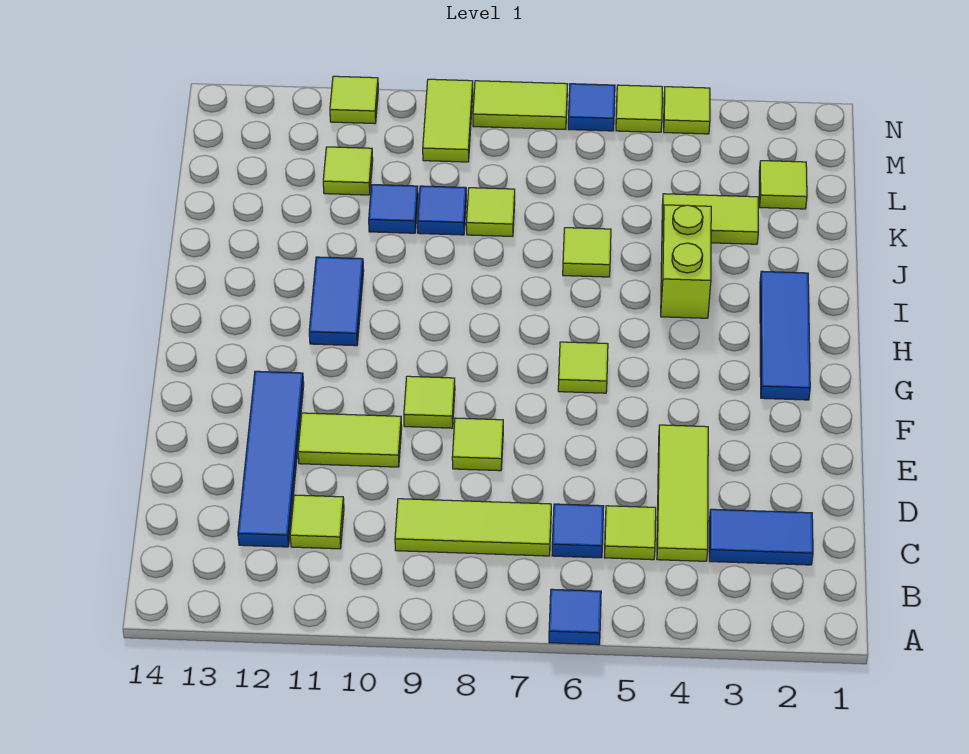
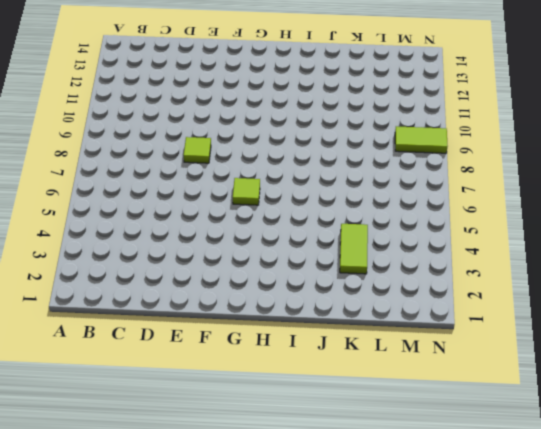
none -> blue 1x1 tile [549,589,601,645]
none -> blue 1x2 tile [709,509,813,565]
none -> lime 1x3 tile [657,425,708,561]

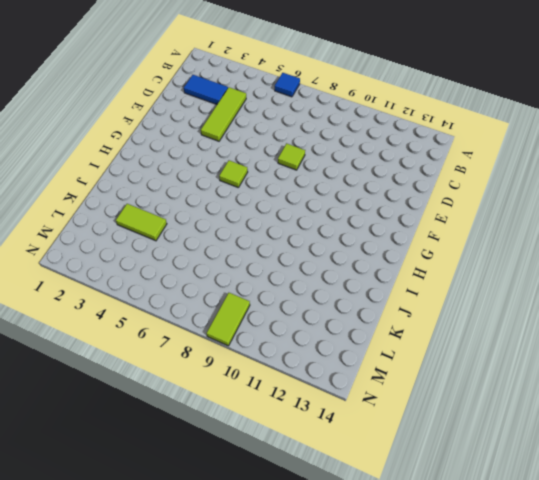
none -> lime 1x1 tile [604,506,656,560]
none -> blue 1x1 tile [552,504,604,558]
none -> lime 1x3 tile [395,499,551,556]

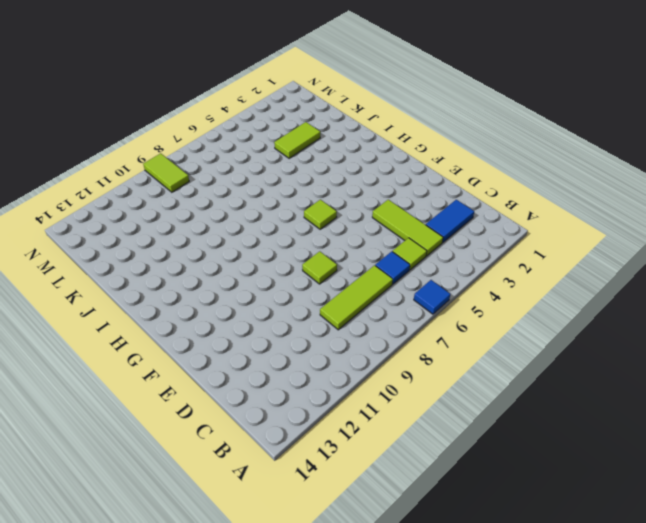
none -> lime 1x1 tile [290,495,344,549]
none -> blue 1x4 tile [238,371,304,547]
none -> lime 1x2 tile [298,413,402,467]

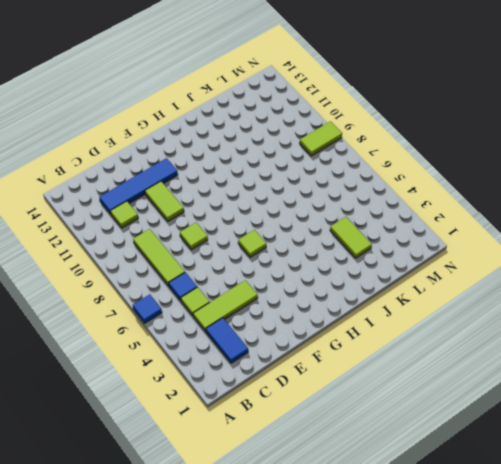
none -> lime 1x1 tile [404,376,455,428]
none -> blue 1x3 tile [760,271,810,400]
none -> blue 1x2 tile [309,257,364,346]

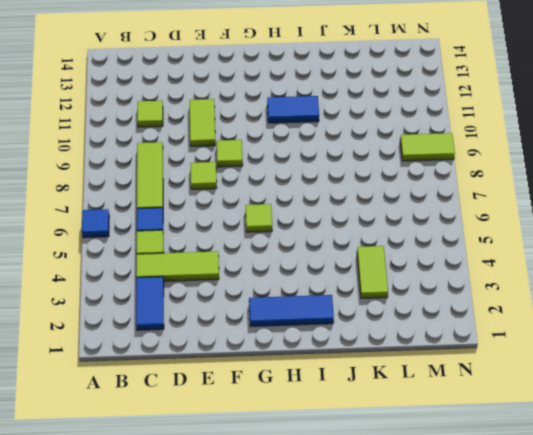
none -> blue 1x4 tile [238,371,304,547]
none -> lime 1x2 brick [661,205,711,318]
none -> lime 1x1 tile [563,228,611,277]

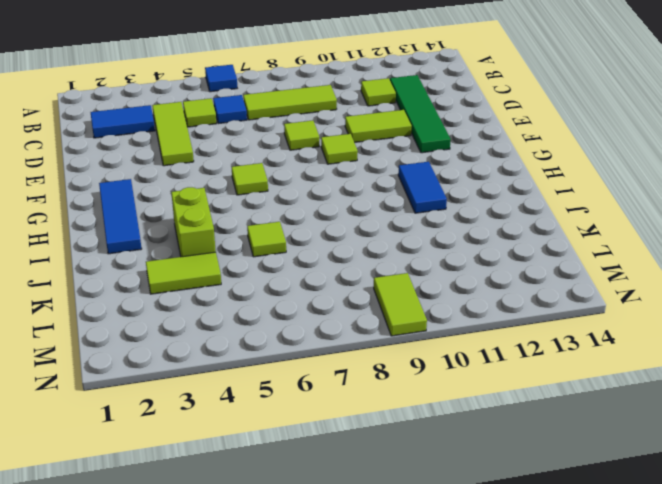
green 1x4 tile [390,75,451,153] -> blue 1x4 tile [238,371,304,547]
none -> lime 1x1 tile [466,188,515,236]
none -> blue 1x1 tile [418,186,466,235]
none -> blue 1x1 tile [369,185,418,233]

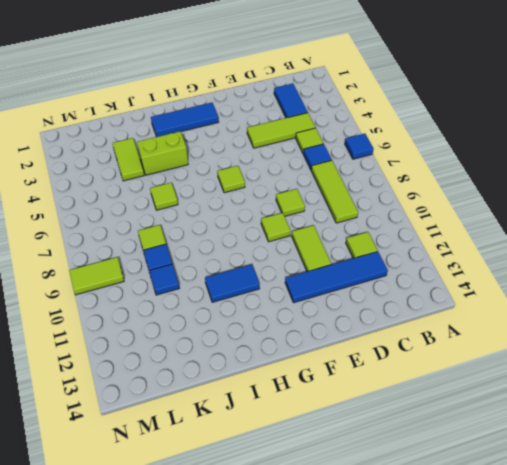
none -> lime 1x1 tile [759,161,807,209]
none -> lime 1x1 tile [323,147,373,195]
none -> lime 1x1 tile [664,87,710,134]

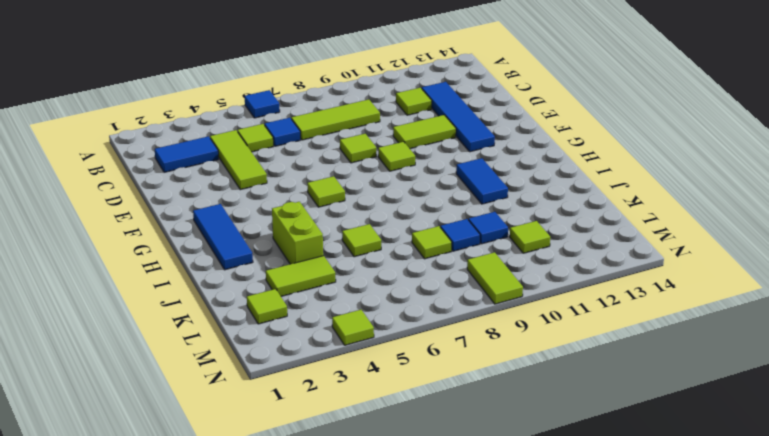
none -> lime 1x1 tile [616,85,662,132]
none -> blue 1x1 tile [568,84,615,131]
none -> lime 1x2 tile [473,81,568,129]

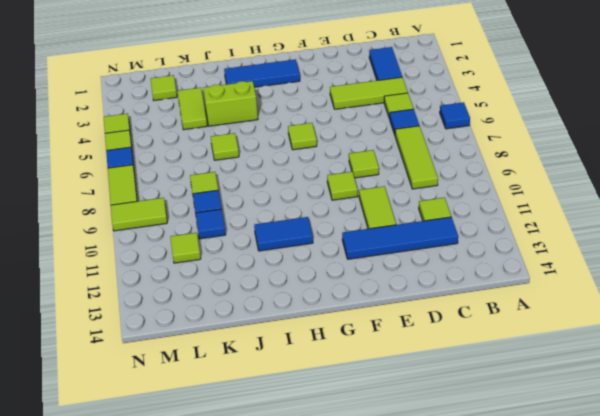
none -> lime 1x1 tile [330,76,378,124]

